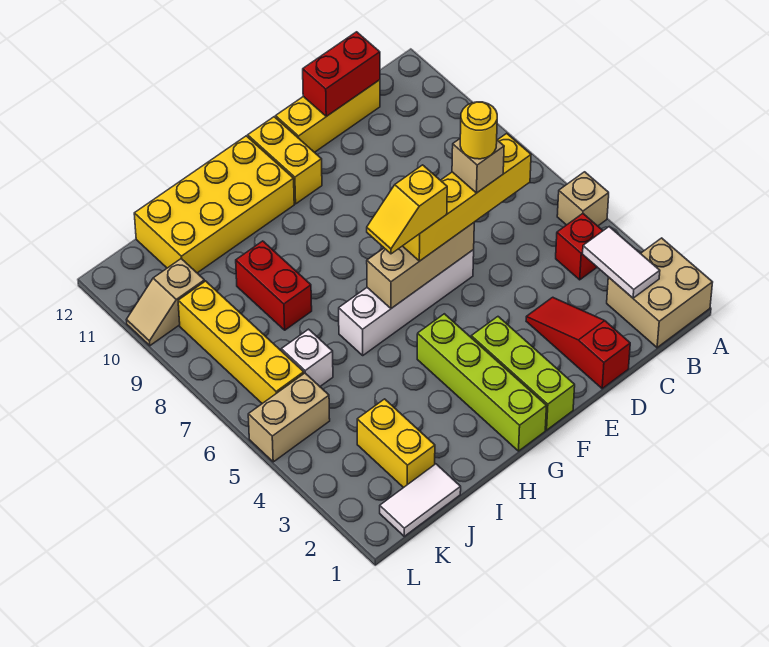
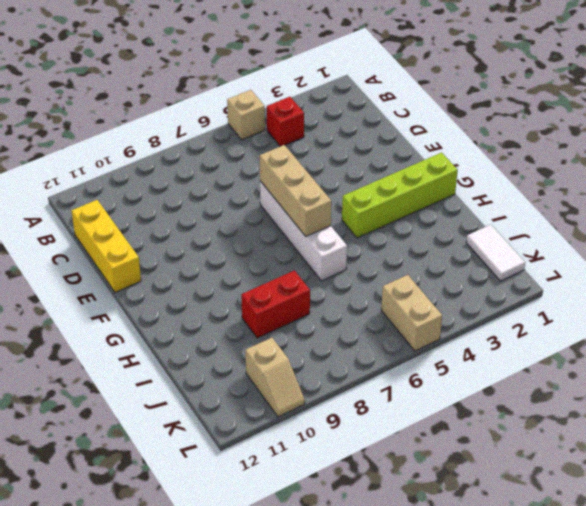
none -> tan 2x2 brick [607,238,713,348]
none -> red 1x3 slope [526,297,630,389]
none -> lime 1x3 brick [471,317,575,430]

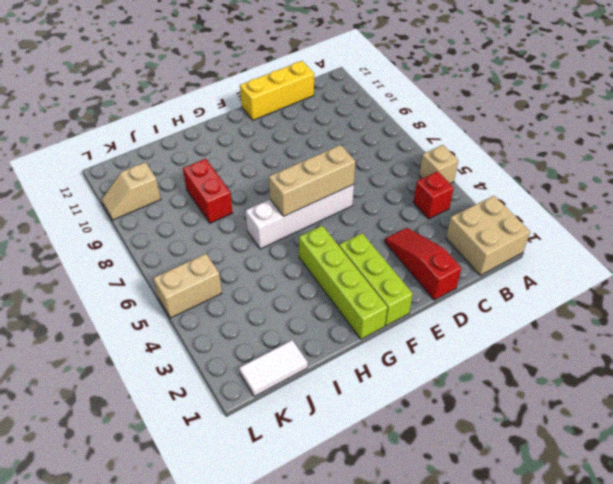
none -> yellow 1x2 brick [248,117,322,204]
none -> yellow 2x4 brick [134,136,294,273]
none -> yellow 1x2 brick [357,399,435,488]

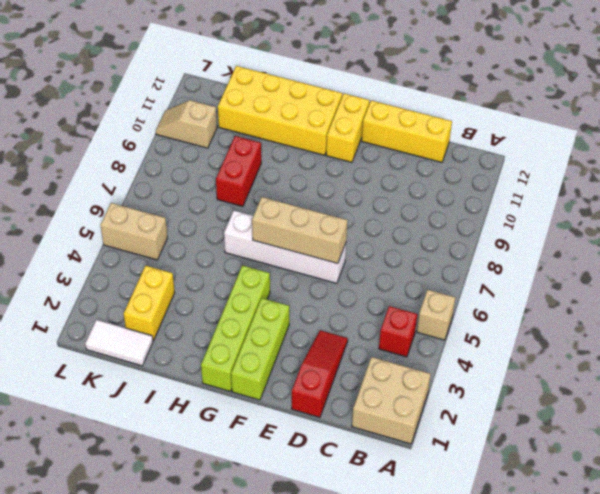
none -> white 1x1 brick [281,329,333,386]
none -> yellow 1x4 brick [178,281,304,403]
none -> white 1x2 tile [583,227,660,298]

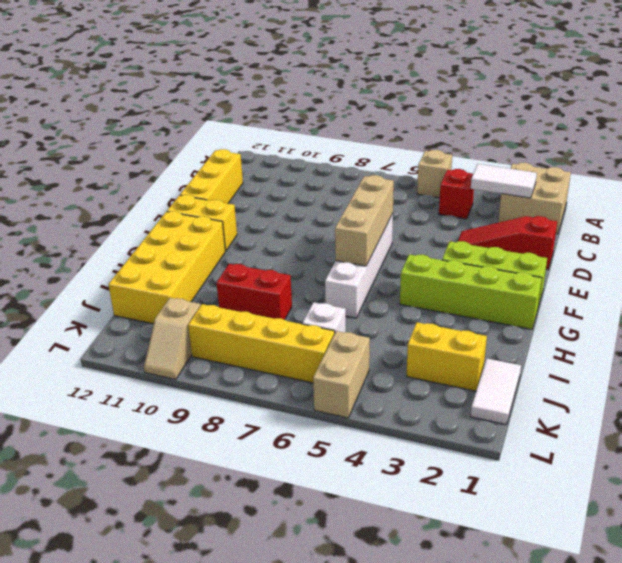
none -> red 1x2 brick [303,32,380,116]
none -> yellow 1x4 brick [403,133,531,261]
none -> tan 1x1 brick [452,139,504,193]

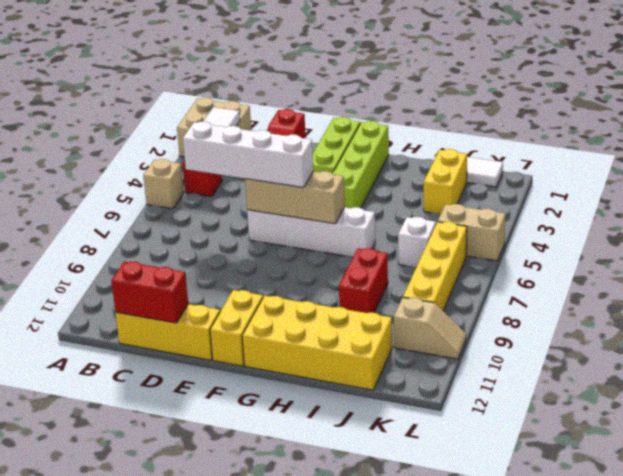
white 1x4 brick [183,122,313,188] -> yellow 1x4 brick [403,133,531,261]
none -> tan 1x1 brick [452,139,504,193]
none -> yellow 1x2 slope [367,165,447,254]
none -> yellow 1x1 round brick [460,102,497,159]

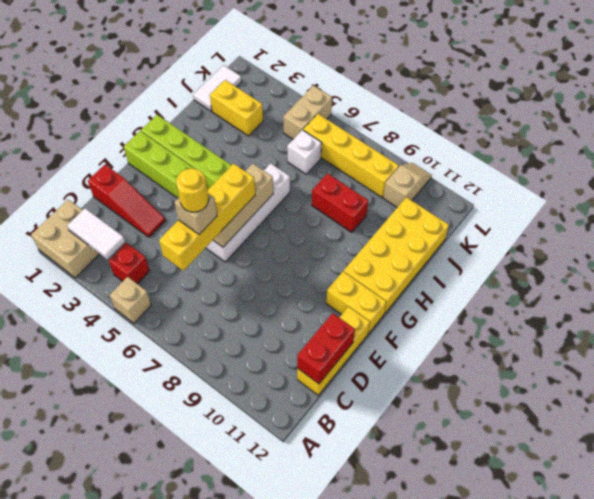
none -> yellow 1x2 slope [367,165,447,254]

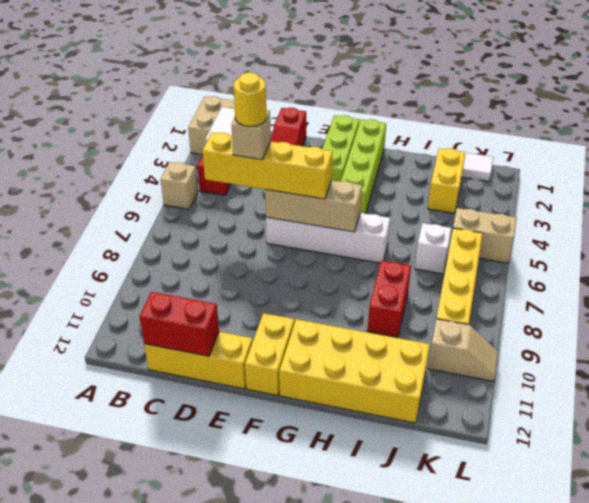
none -> yellow 1x2 slope [367,165,447,254]

